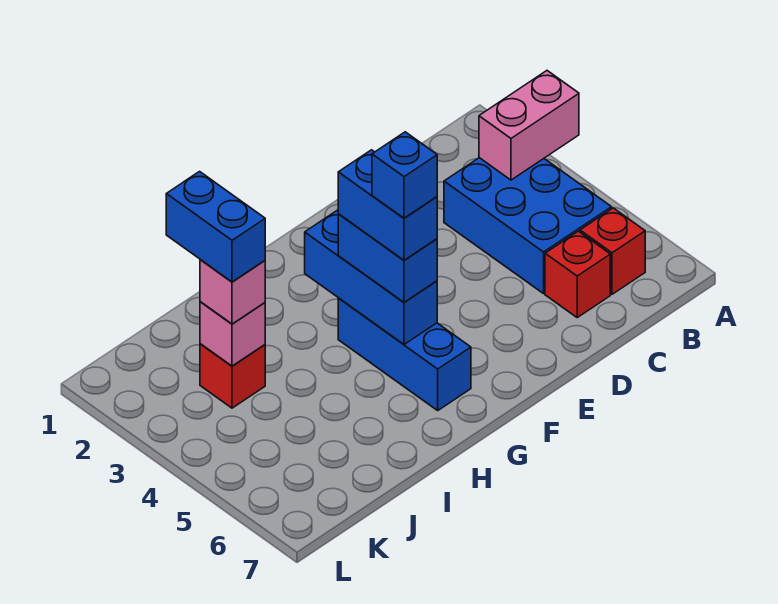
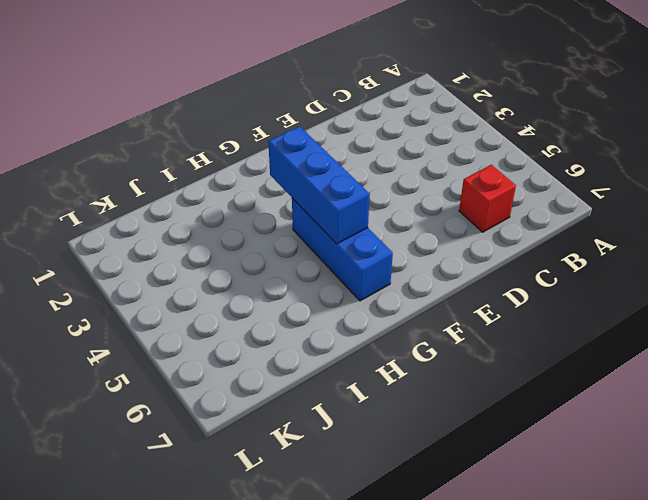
none -> blue 2x3 brick [444,158,612,294]
none -> red 1x1 brick [580,208,645,294]
none -> red 1x1 brick [200,344,265,408]

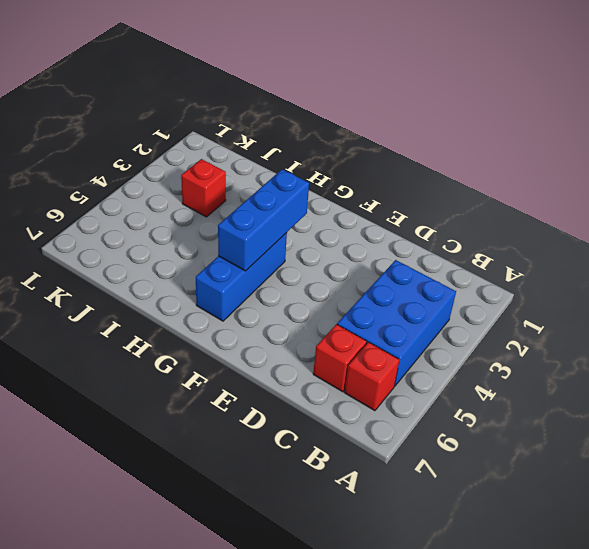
none -> pink 1x2 brick [479,71,579,180]
none -> pink 1x1 brick [200,302,265,366]
none -> blue 1x2 brick [338,214,437,302]

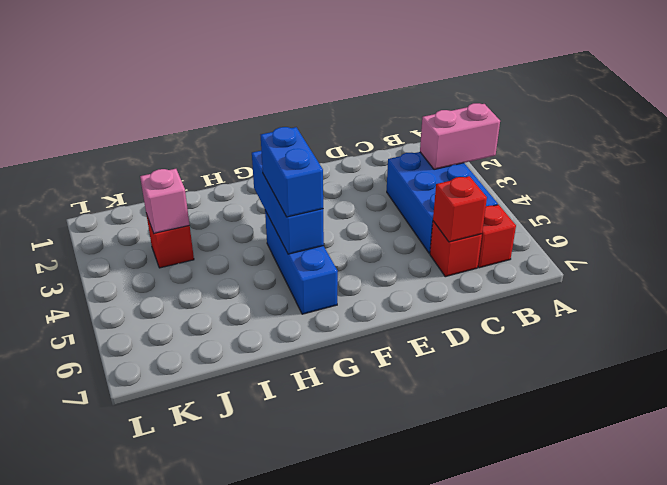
red 1x1 brick [433,176,487,242] -> none
none -> pink 1x1 brick [200,260,265,324]
none -> blue 1x2 brick [338,150,437,260]
none -> blue 1x2 brick [166,172,265,282]

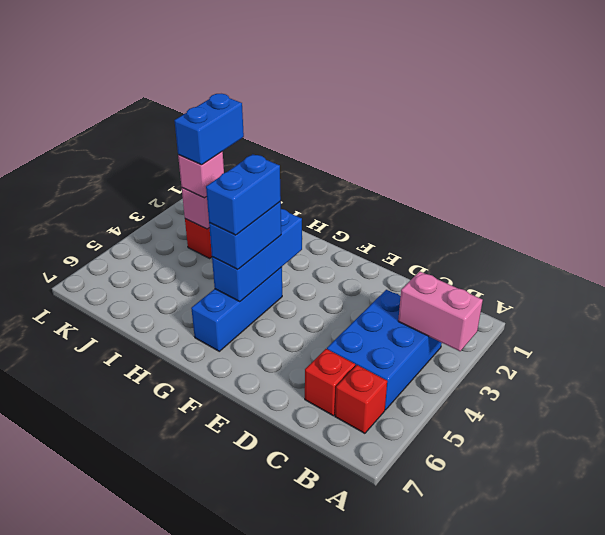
none -> blue 1x1 brick [372,132,437,218]

